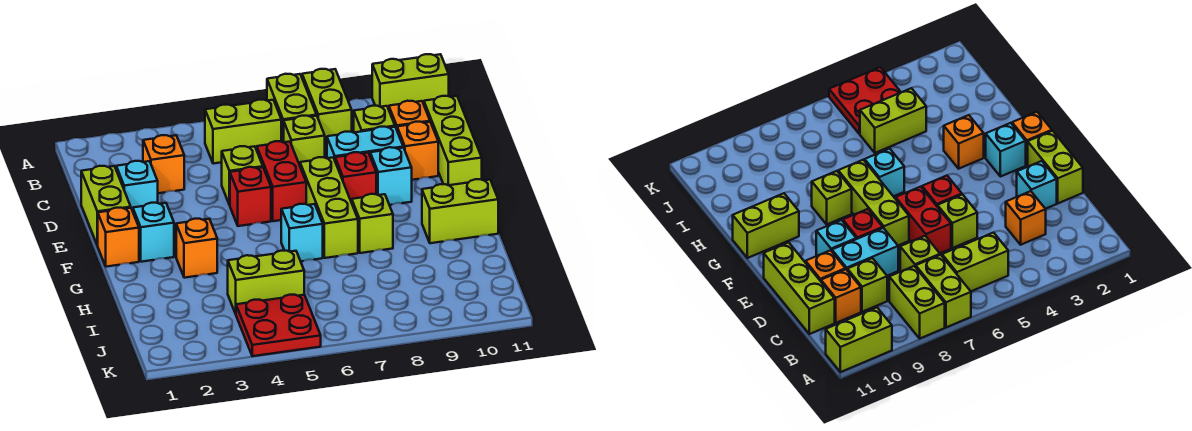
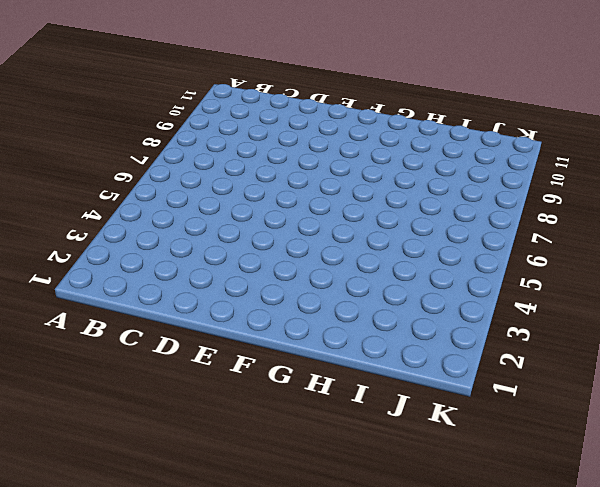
none -> lime 1x2 brick [267,74,317,142]
none -> lime 1x2 brick [302,69,352,148]
none -> lime 1x2 brick [372,54,449,109]

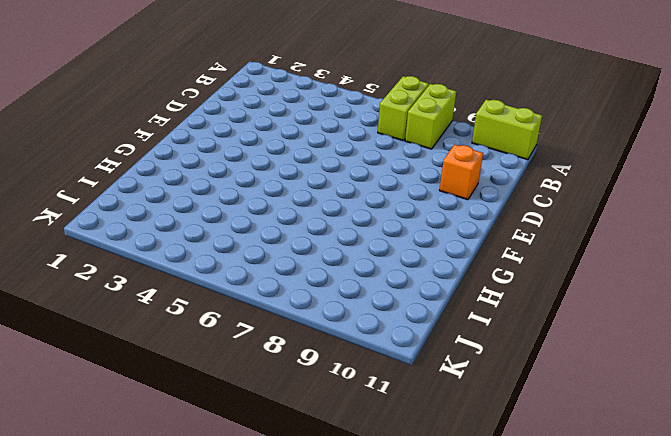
none -> lime 1x2 brick [205,100,281,164]
none -> orange 1x1 brick [143,135,184,193]
none -> lime 1x1 brick [284,116,325,165]

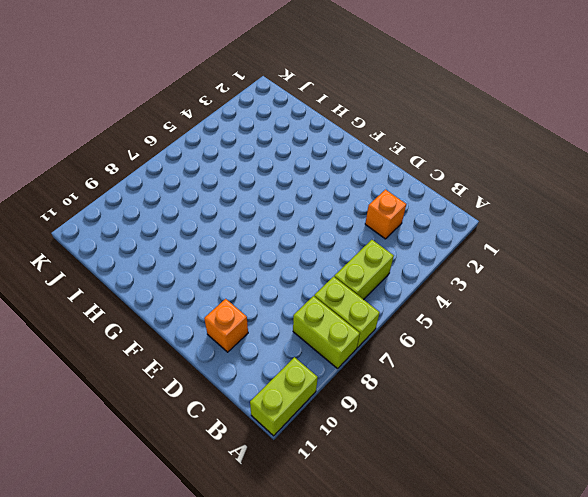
none -> lime 1x1 brick [284,116,325,165]
none -> lime 1x1 brick [354,106,395,132]
none -> orange 1x1 brick [389,101,430,129]

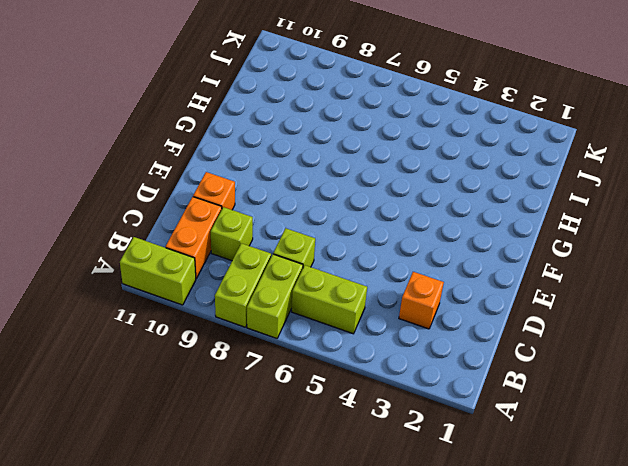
orange 1x2 brick [166,197,222,278] -> orange 1x1 brick [389,101,430,129]
none -> lime 1x3 brick [424,96,482,185]
none -> lime 1x2 brick [81,166,131,246]
none -> cyan 1x1 brick [116,161,158,211]

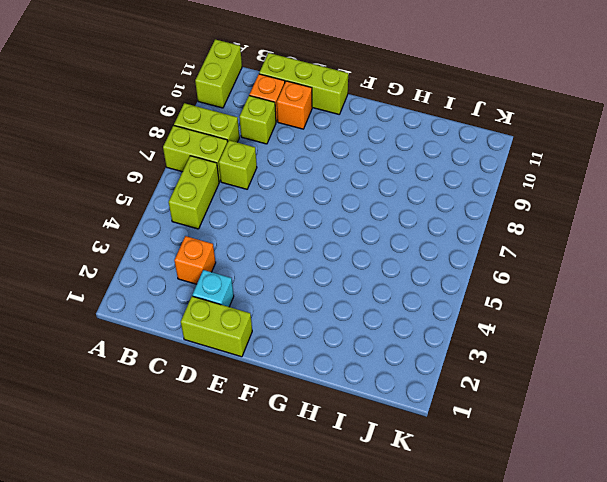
none -> lime 1x1 brick [222,146,263,205]
none -> red 1x2 brick [257,141,306,221]
none -> cyan 1x2 brick [327,127,403,160]

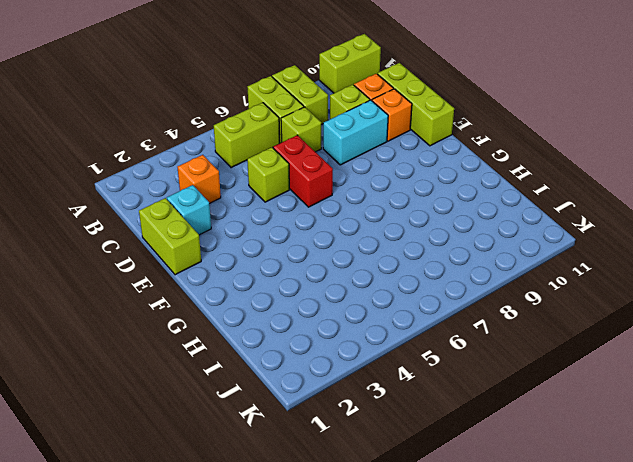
none -> red 1x1 brick [230,167,271,226]
none -> lime 1x3 brick [300,157,358,258]
none -> red 1x1 brick [335,152,376,203]

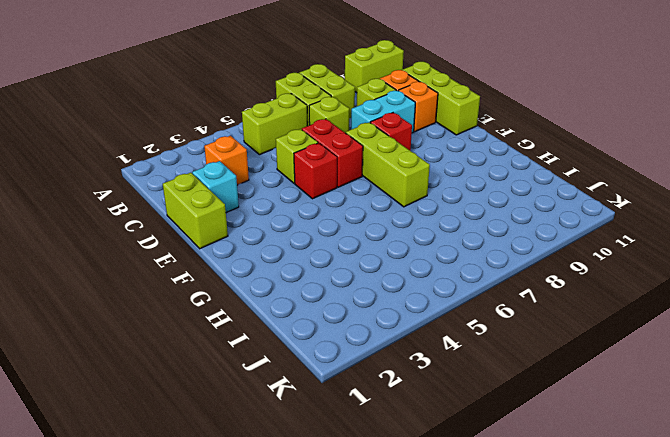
none -> cyan 1x1 brick [370,147,412,205]
none -> orange 1x1 brick [98,208,139,267]
none -> cyan 1x1 brick [133,203,174,262]

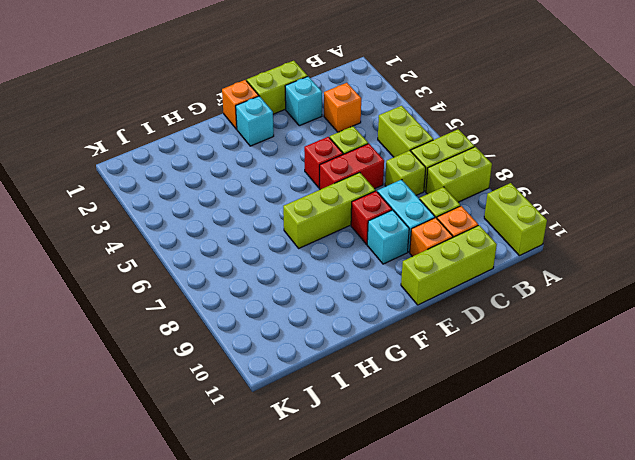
none -> orange 1x1 brick [176,219,217,278]
none -> cyan 1x1 brick [281,204,323,261]
none -> lime 1x1 brick [352,194,393,253]

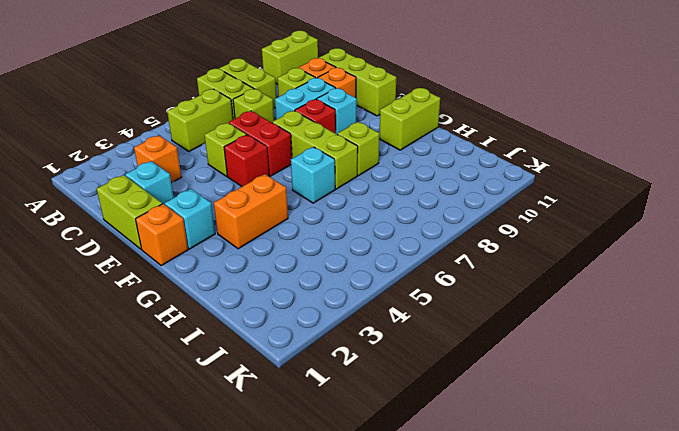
orange 1x2 brick [214,174,288,249] -> orange 1x1 brick [176,219,217,278]
none -> lime 1x2 brick [228,251,304,314]
none -> red 2x2 plate [236,295,321,356]

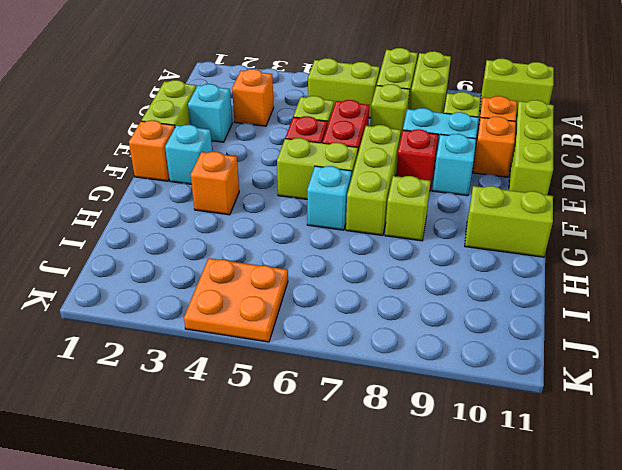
lime 1x2 brick [277,138,358,199] -> lime 1x2 brick moved to [228,251,304,314]
orange 2x2 plate [184,258,288,342] -> red 2x2 plate [236,295,321,356]

